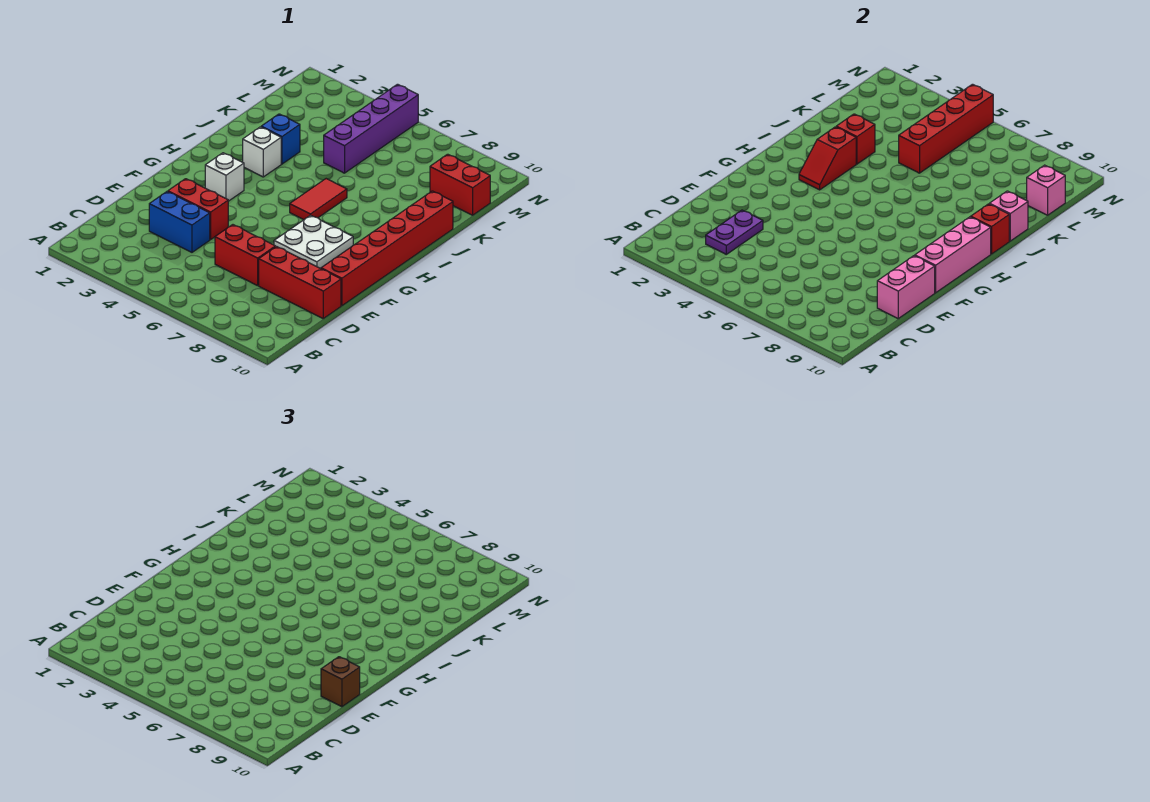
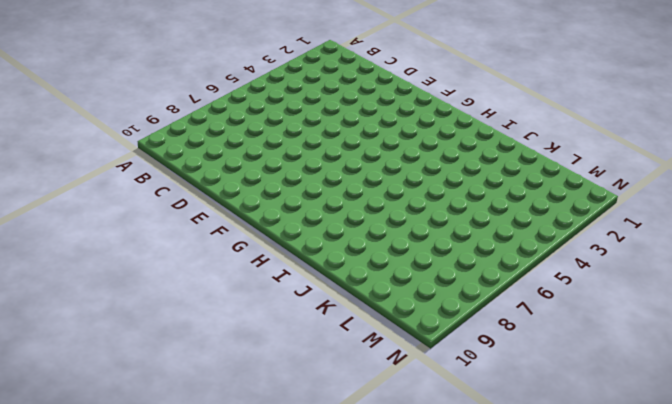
none -> blue 1x2 brick [149,192,210,252]
none -> red 1x2 brick [215,225,275,286]
none -> red 1x3 brick [259,247,341,318]

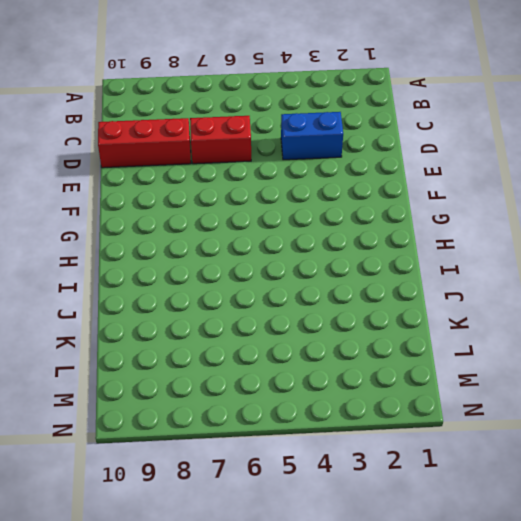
none -> red 1x2 brick [168,179,228,240]
none -> red 1x6 brick [321,191,453,306]
none -> white 2x2 plate [274,215,353,268]

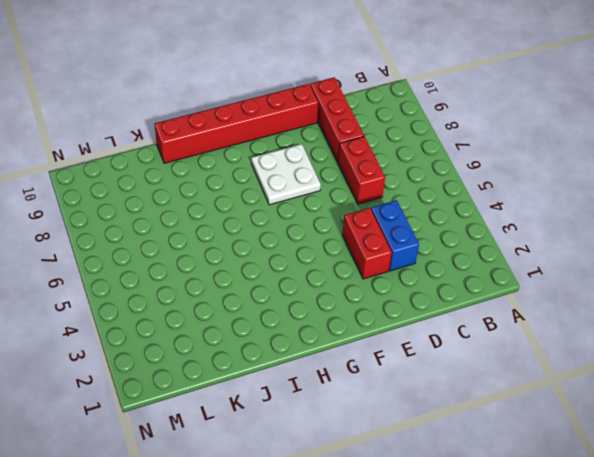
none -> white 1x1 brick [205,153,244,201]
none -> red 1x2 tile [290,179,347,220]
none -> white 1x1 brick [243,127,281,177]

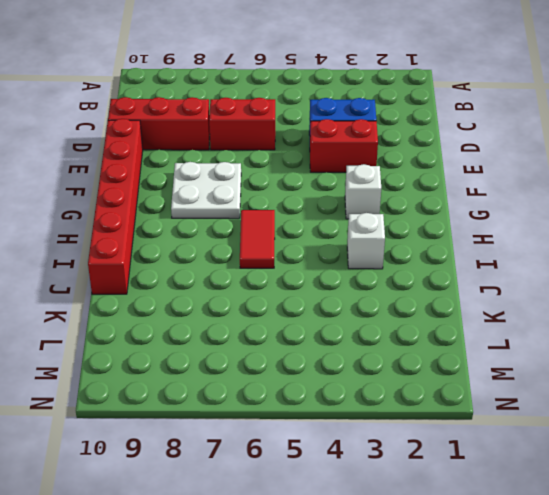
none -> blue 1x1 brick [261,114,300,164]
none -> purple 1x4 brick [324,84,418,173]
none -> red 1x2 brick [430,154,490,215]

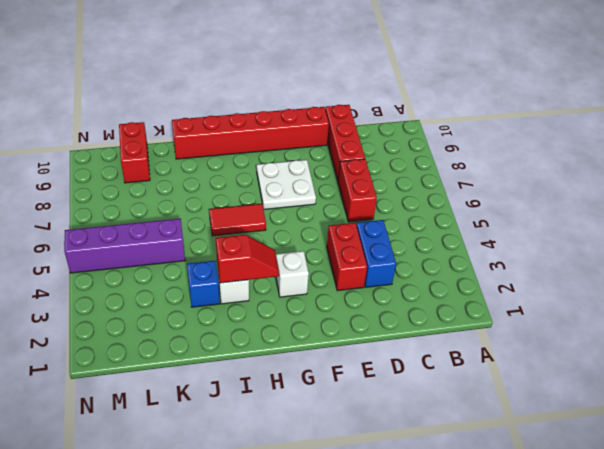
none -> purple 1x2 plate [706,210,763,254]
none -> pink 1x2 brick [877,256,935,318]
none -> pink 1x3 brick [915,217,991,293]

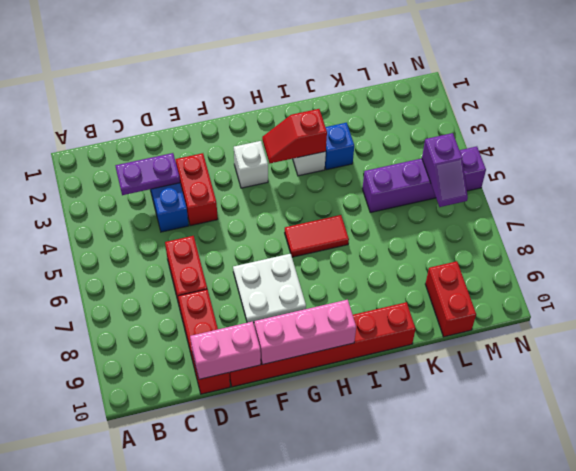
purple 1x2 slope [422,133,468,207] -> red 1x4 brick [899,84,993,173]
none -> red 1x1 brick [971,204,1009,254]
none -> red 1x1 brick [836,114,875,164]
none -> pink 1x1 brick [989,191,1028,241]

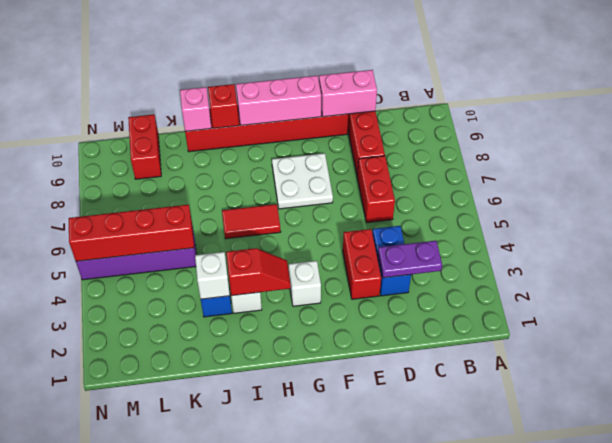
white 1x1 brick [195,252,230,299] -> red 1x1 brick [836,114,875,164]
none -> pink 1x1 brick [1027,165,1065,215]
none -> brown 1x1 brick [321,657,360,707]

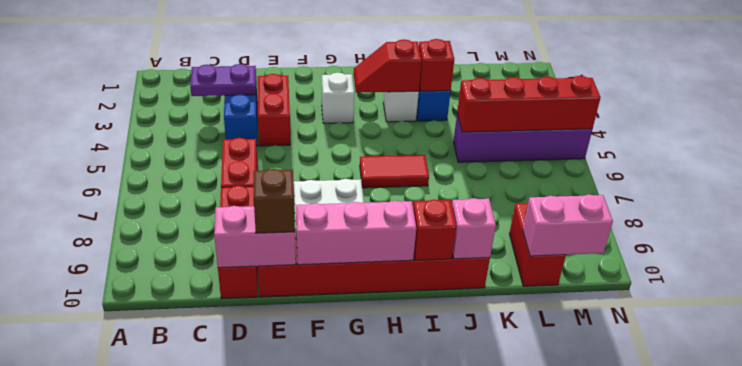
pink 1x2 brick [523,194,613,256] -> pink 1x1 brick [1027,165,1065,215]

